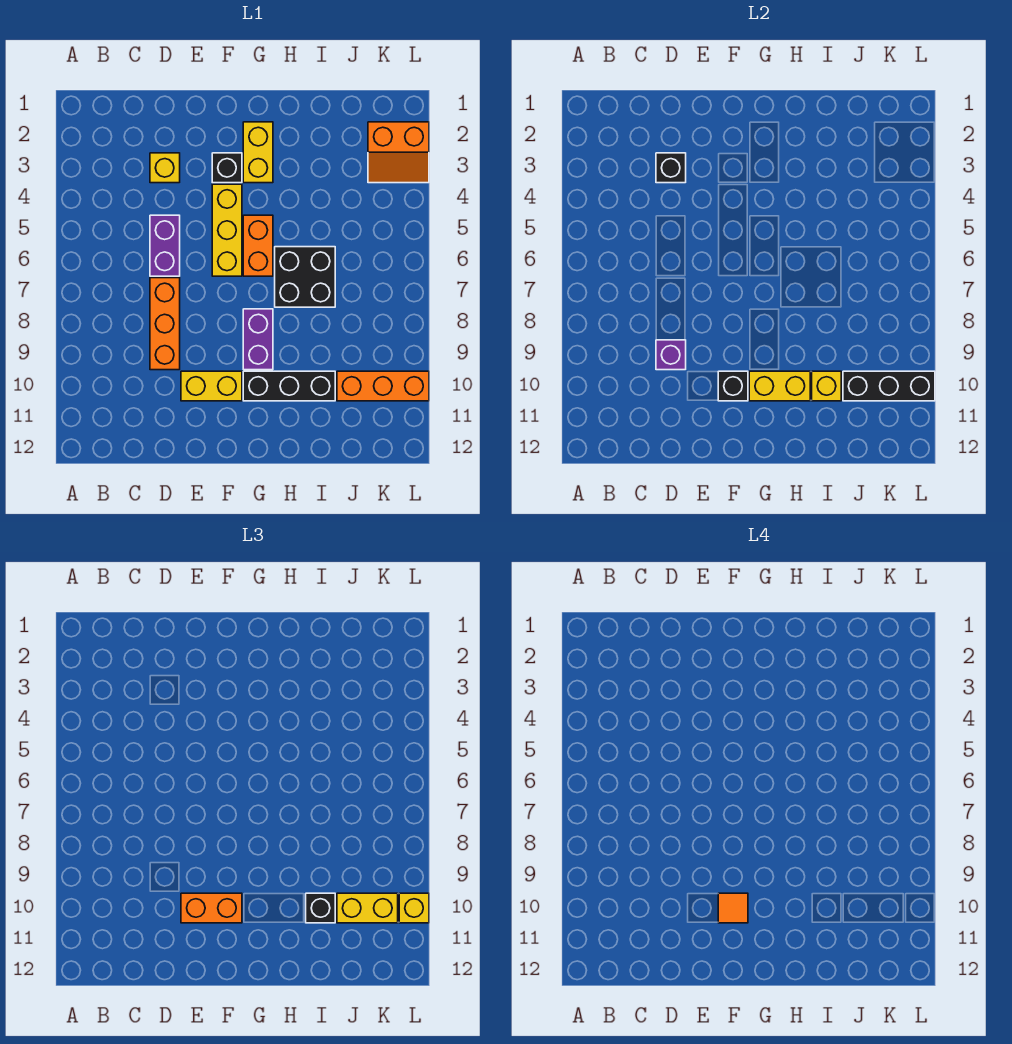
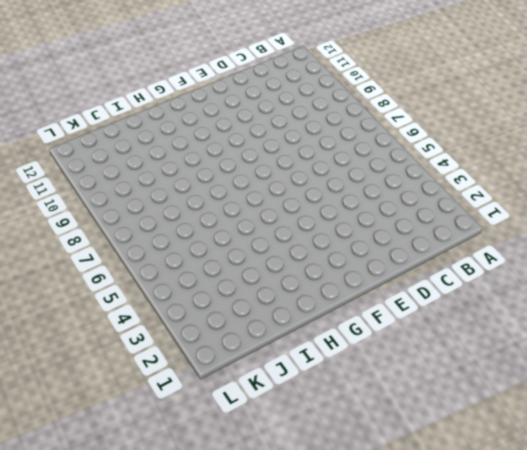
none -> yellow 1x1 brick [150,153,180,183]
none -> purple 1x2 brick [150,215,180,276]
none -> orange 1x3 brick [150,278,180,370]

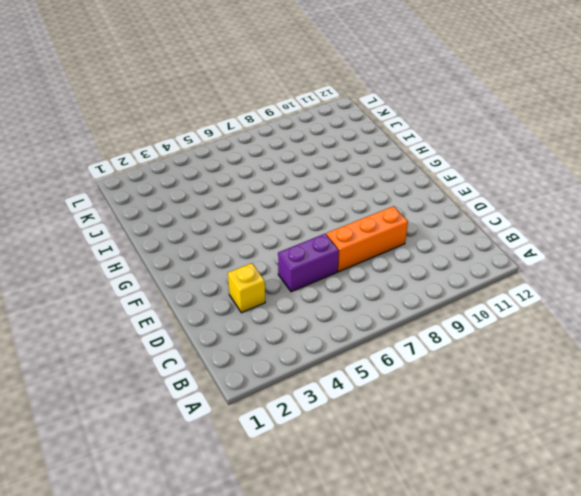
none -> yellow 1x2 brick [181,371,242,401]
none -> black 1x1 brick [212,153,242,183]
none -> yellow 1x3 brick [212,184,242,276]

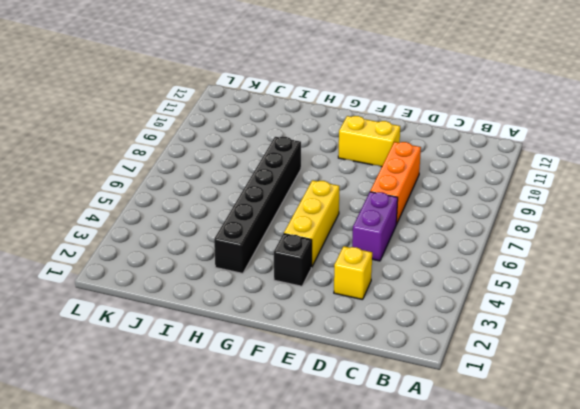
black 1x6 brick [214,137,301,273] -> black 2x2 brick [275,247,335,307]
none -> yellow 1x2 brick [243,122,273,183]
none -> orange 1x2 brick [243,215,273,276]
none -> purple 1x2 brick [243,309,273,370]

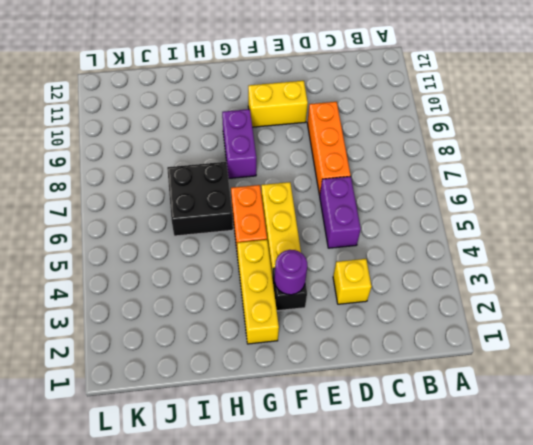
purple 1x1 round brick [275,250,307,295] -> none
yellow 1x3 brick [237,240,279,344] -> yellow 1x2 brick [243,122,273,183]
none -> black 1x3 brick [243,371,335,401]
none -> orange 1x3 brick [337,371,429,401]
none -> orange 2x2 slope [368,122,429,183]

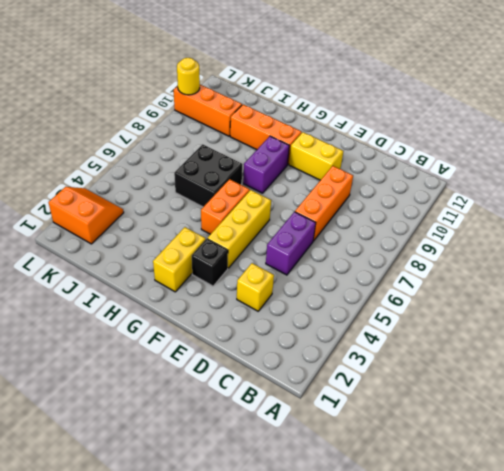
orange 1x3 brick [230,105,302,164] -> black 1x3 brick [243,371,335,401]
yellow 1x1 round brick [177,58,200,95] -> black 1x3 brick [843,371,935,401]
none -> black 1x1 brick [656,153,686,183]
none -> purple 1x1 brick [656,340,686,370]
none -> black 1x1 brick [718,371,748,401]

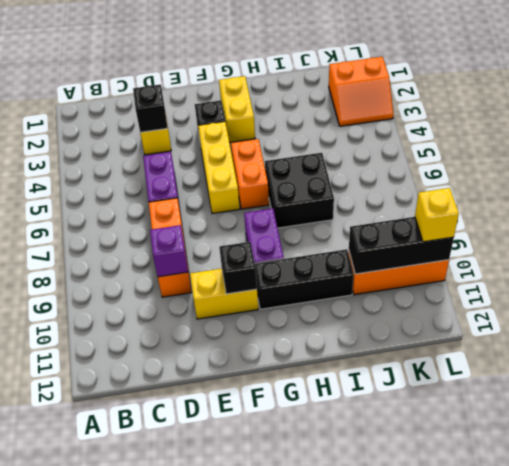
none -> yellow 1x2 brick [749,371,810,401]
none -> yellow 1x1 brick [812,371,841,401]
none -> orange 1x2 brick [181,893,242,923]

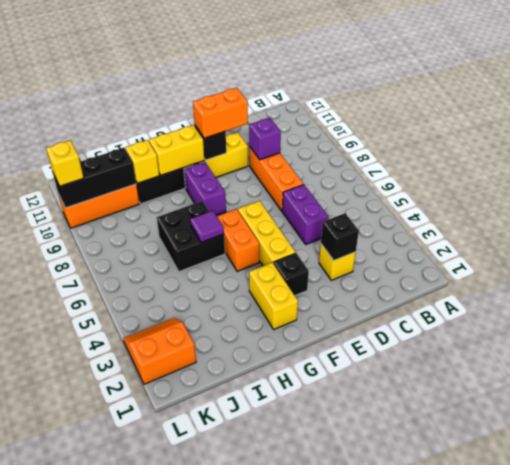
purple 1x1 tile [190,211,224,242] -> none
none -> black 1x1 brick [306,893,335,923]
none -> yellow 1x2 brick [337,893,398,923]
none -> orange 1x1 tile [718,893,748,923]

